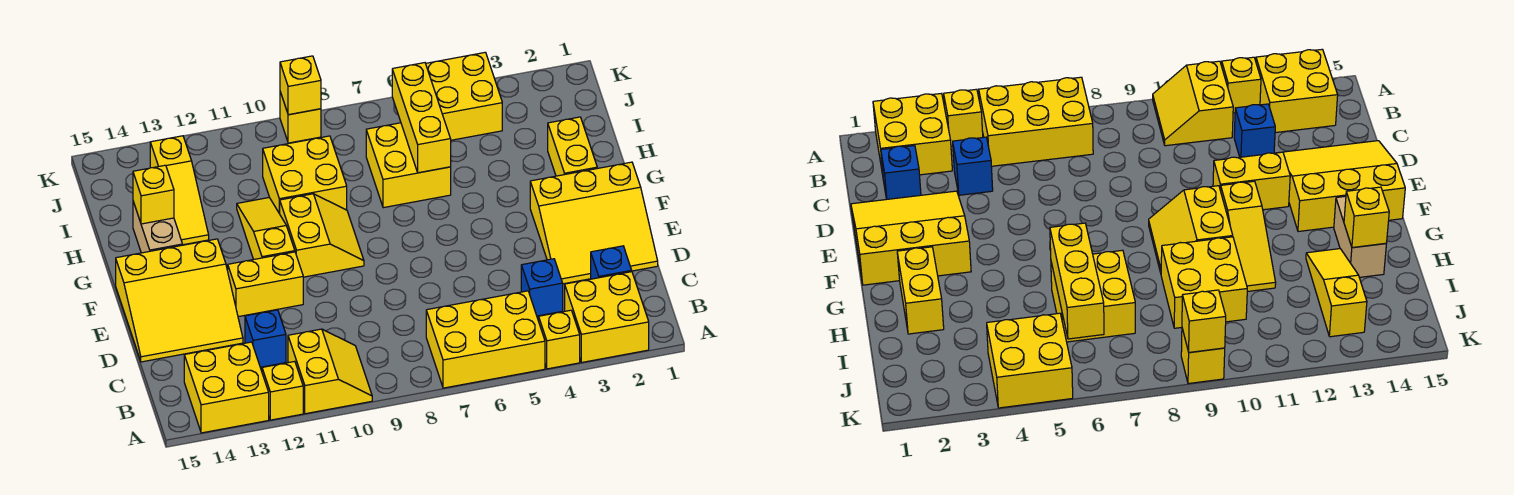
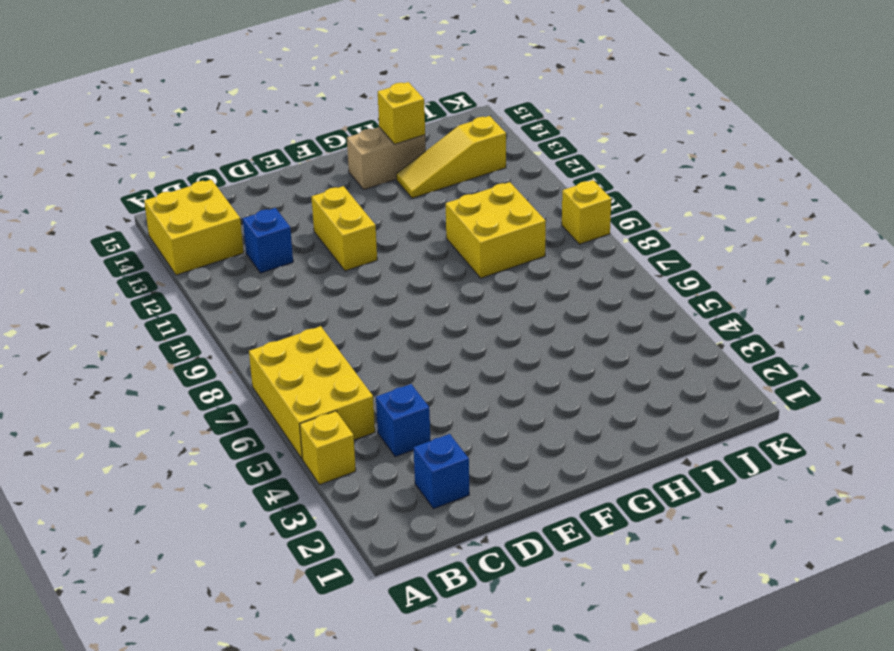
none -> yellow 2x2 brick [565,272,649,362]
none -> yellow 2x2 slope [288,329,372,414]
none -> yellow 1x1 brick [262,361,303,420]

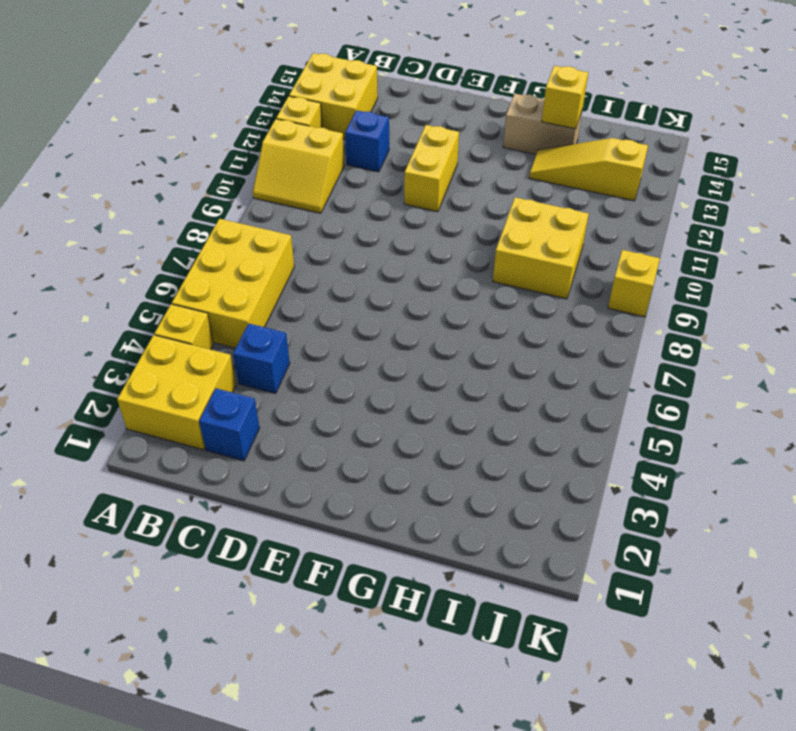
none -> yellow 3x3 slope [530,162,658,284]
none -> yellow 3x3 slope [116,239,243,362]
none -> yellow 2x2 slope [280,194,364,277]

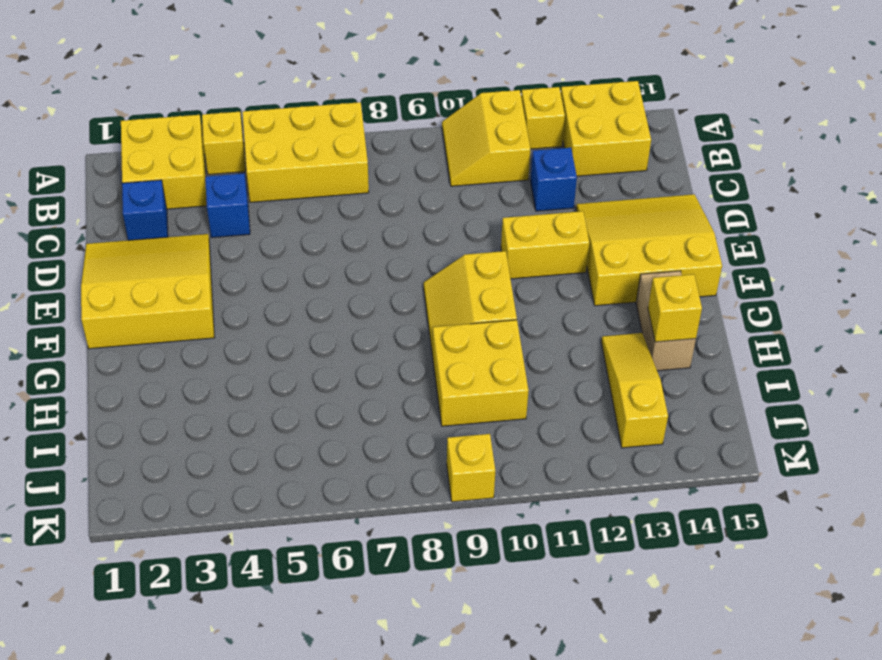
none -> yellow 1x3 slope [237,198,295,260]
none -> yellow 1x2 brick [548,117,597,176]
none -> yellow 2x2 brick [366,123,451,208]

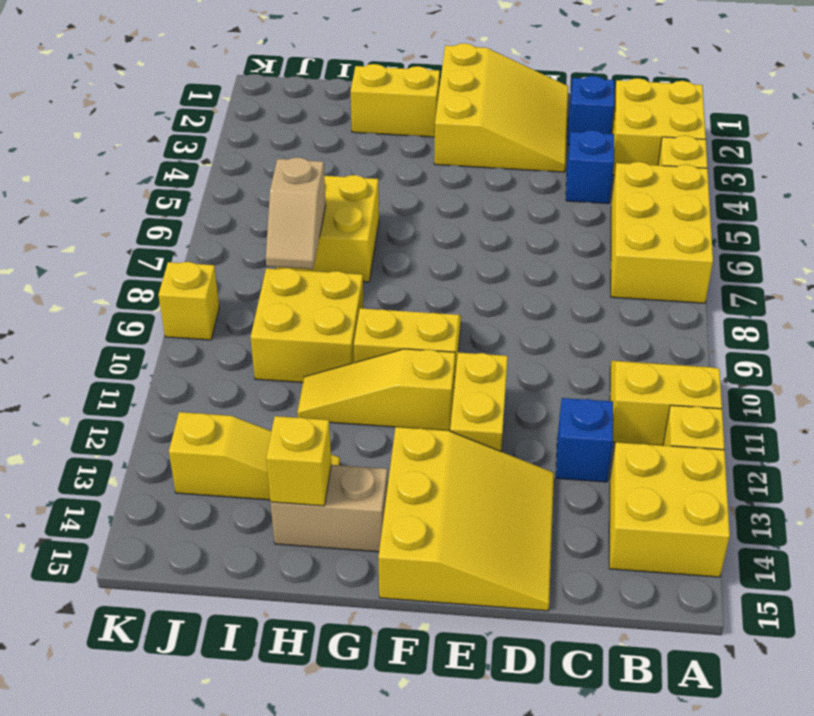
tan 1x2 slope [266,157,326,269] -> none
none -> yellow 2x2 brick [426,52,502,140]
none -> yellow 1x3 brick [392,63,451,173]
none -> yellow 1x1 brick [280,56,321,115]

